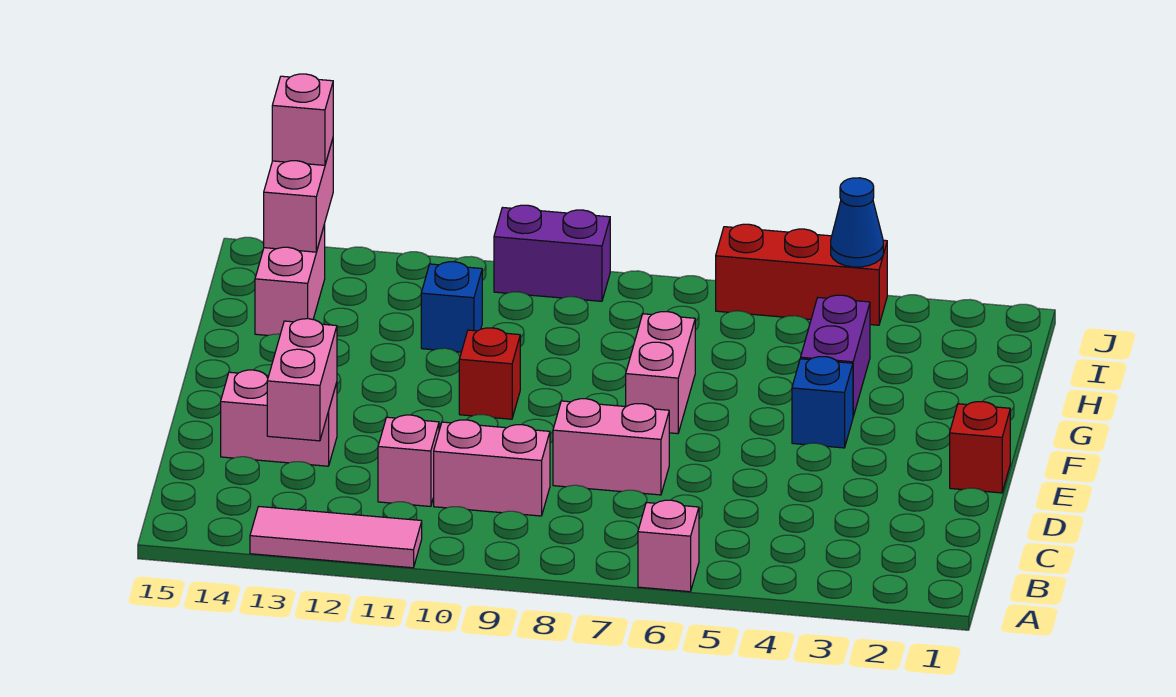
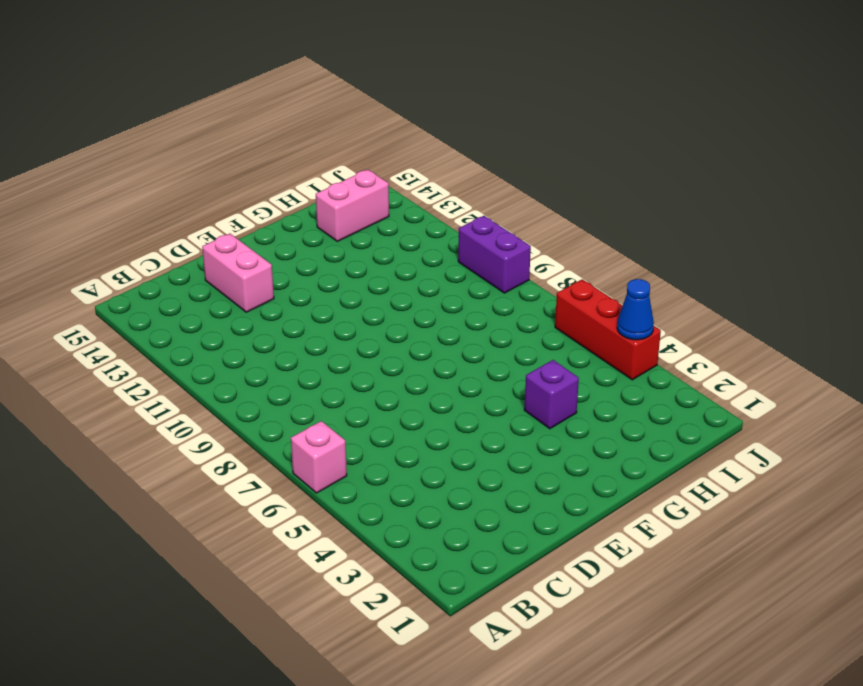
purple 1x1 brick [525,360,579,429] -> purple 1x2 brick [801,295,870,416]
none -> pink 1x3 tile [250,506,422,568]
none -> pink 1x2 brick [434,420,550,516]
none -> pink 1x1 brick [378,415,439,506]

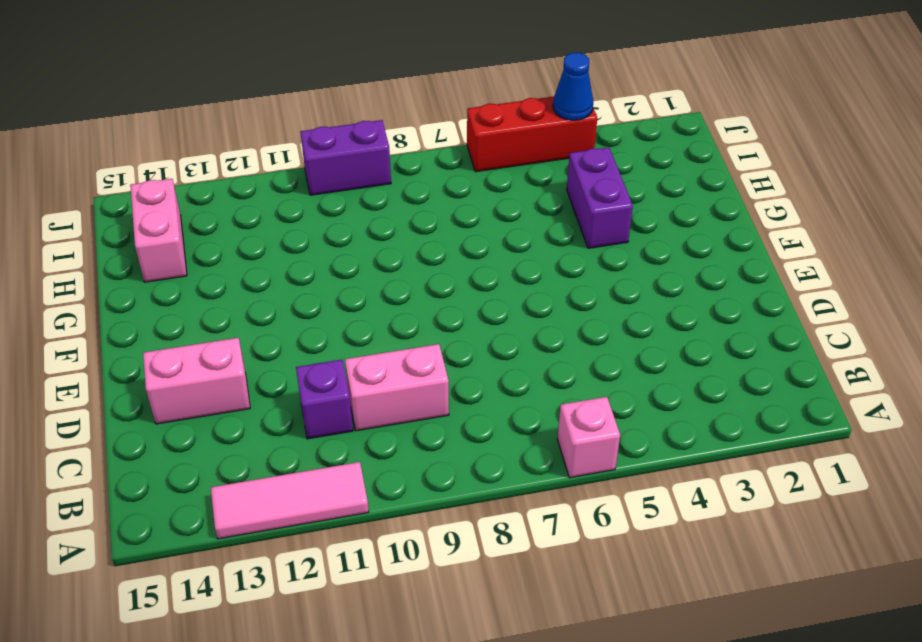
purple 1x1 brick [296,360,353,439] -> pink 1x1 brick [378,415,439,506]
none -> pink 1x2 brick [553,399,669,495]
none -> red 1x1 brick [950,402,1010,493]
none -> blue 1x1 brick [792,357,853,448]

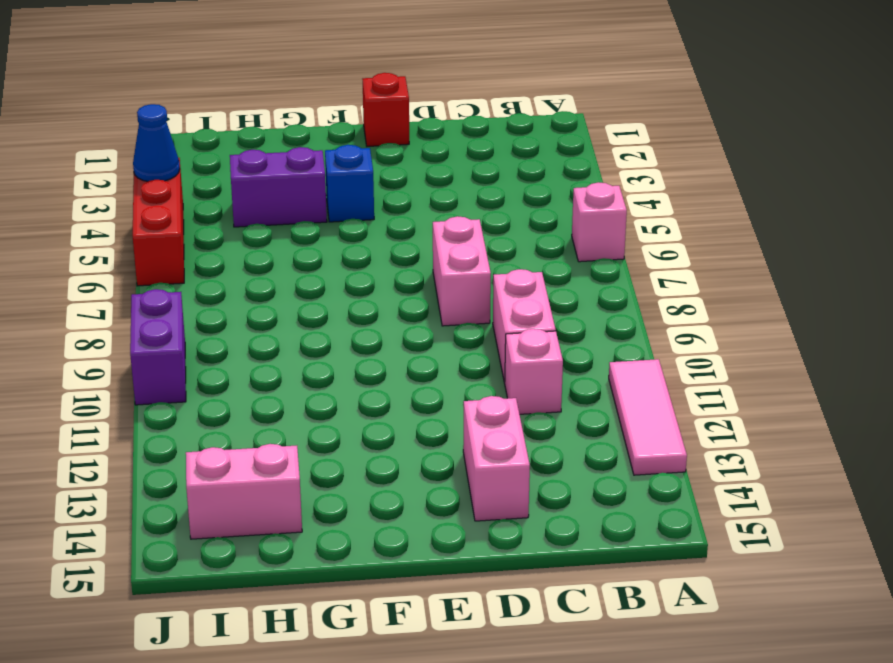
none -> pink 1x2 brick [626,312,695,434]
none -> red 1x1 brick [459,328,520,419]
none -> blue 1x1 brick [421,262,482,352]

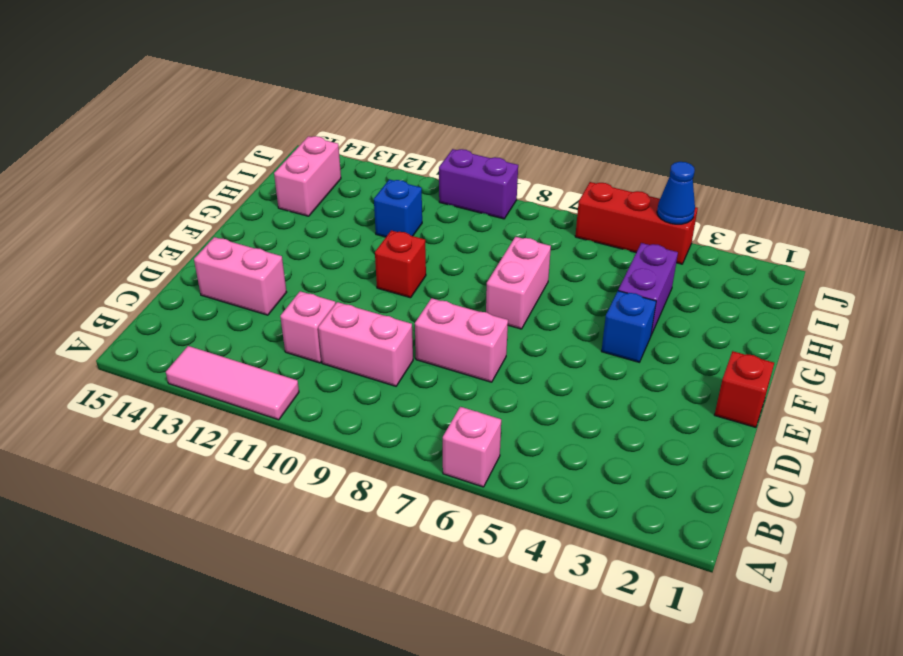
none -> pink 1x2 brick [267,319,337,441]
none -> pink 1x2 brick [264,139,333,252]
none -> pink 1x1 brick [272,74,333,165]

